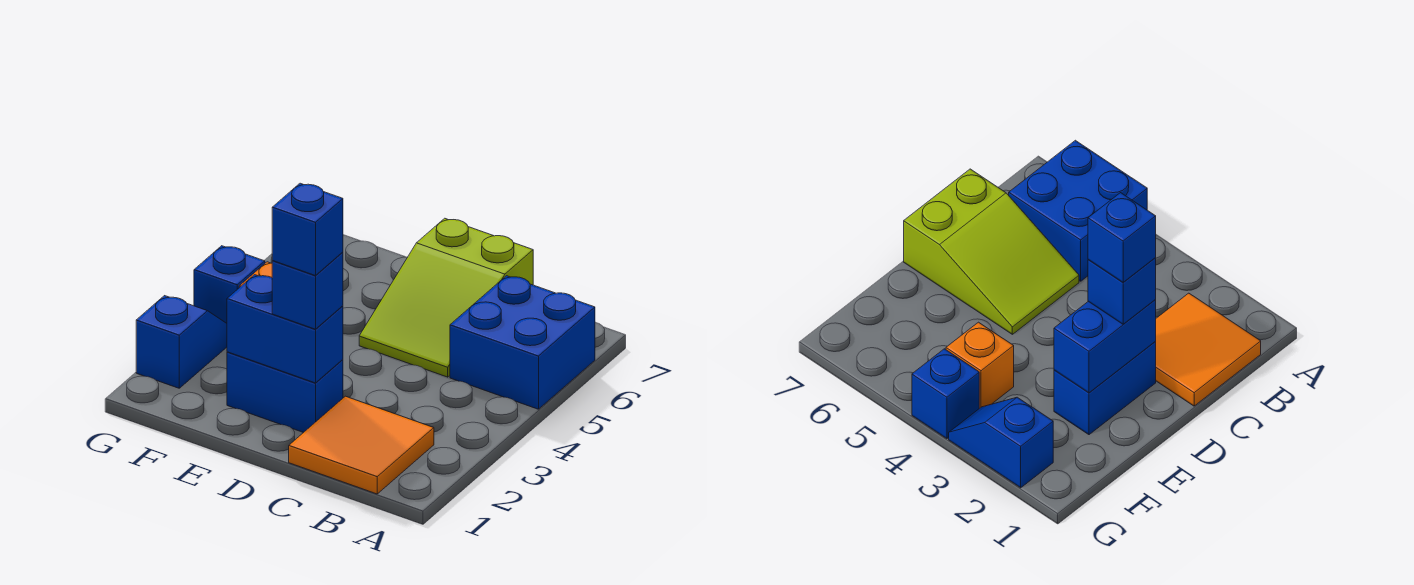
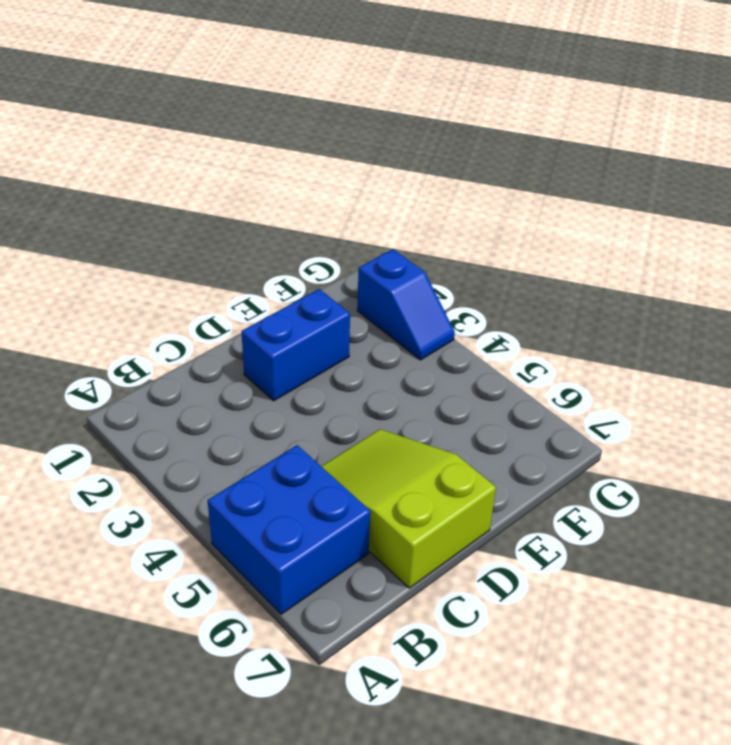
none -> orange 2x2 tile [289,396,434,494]
none -> orange 1x1 brick [946,322,1014,408]

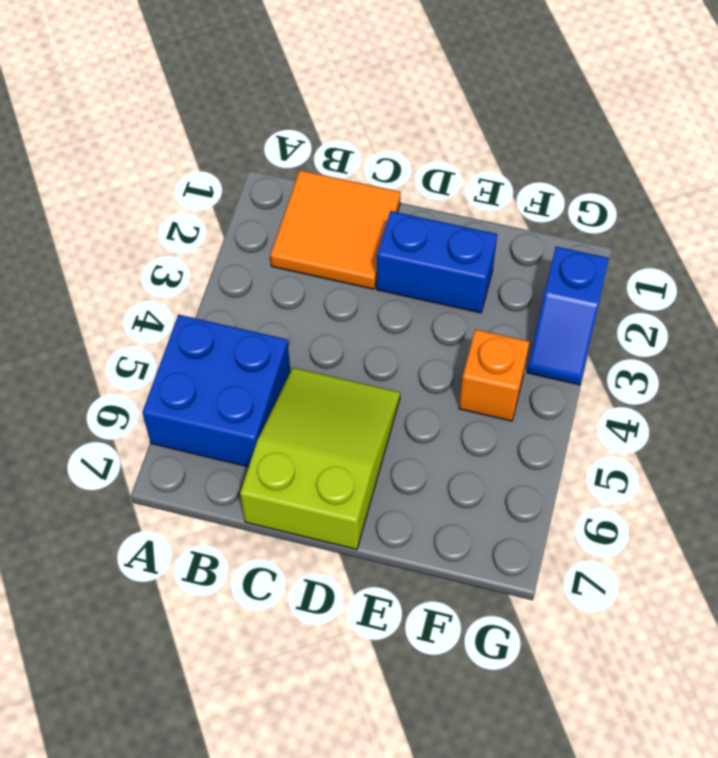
none -> blue 1x1 brick [194,246,265,323]
none -> blue 1x2 brick [227,275,343,383]

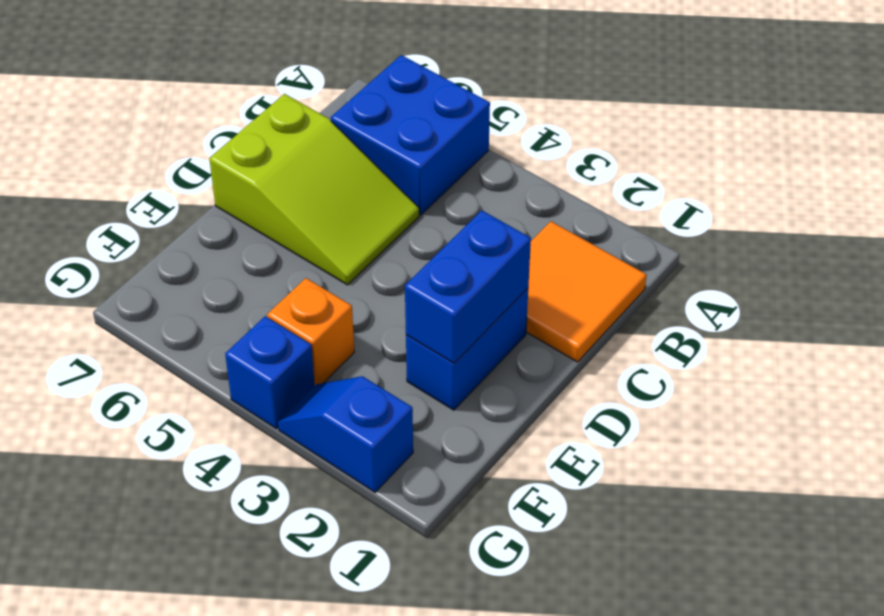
none -> blue 1x1 brick [272,252,343,329]
none -> blue 1x1 brick [272,183,343,276]

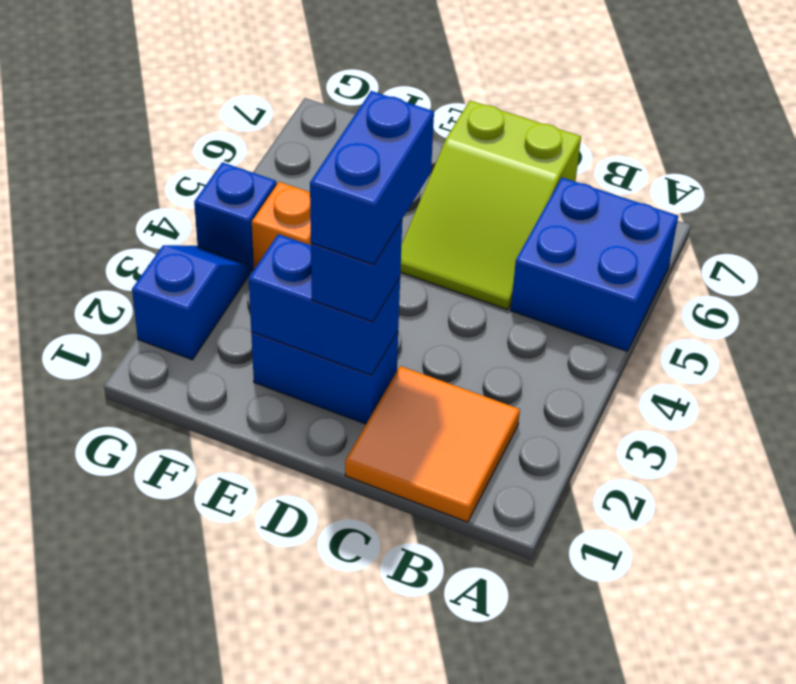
blue 1x2 brick [310,91,434,265] -> blue 1x1 brick [272,183,343,276]

